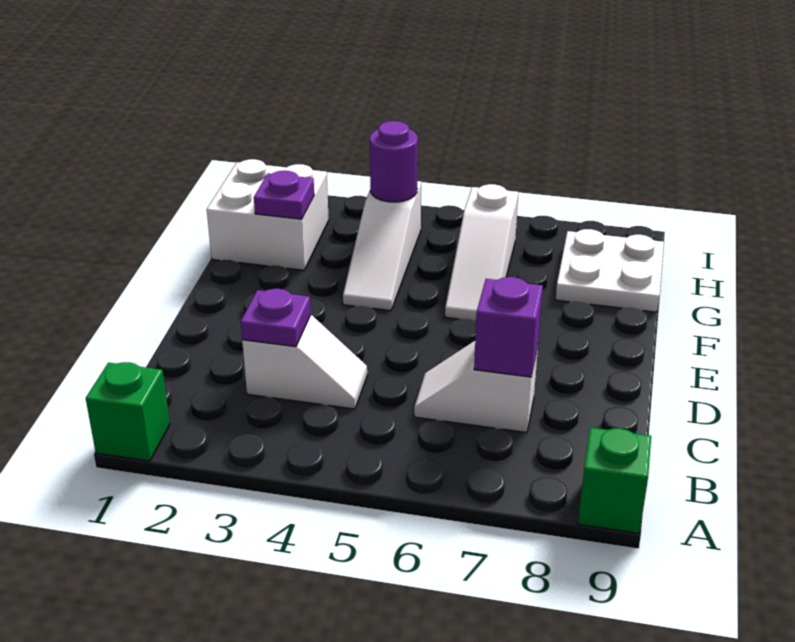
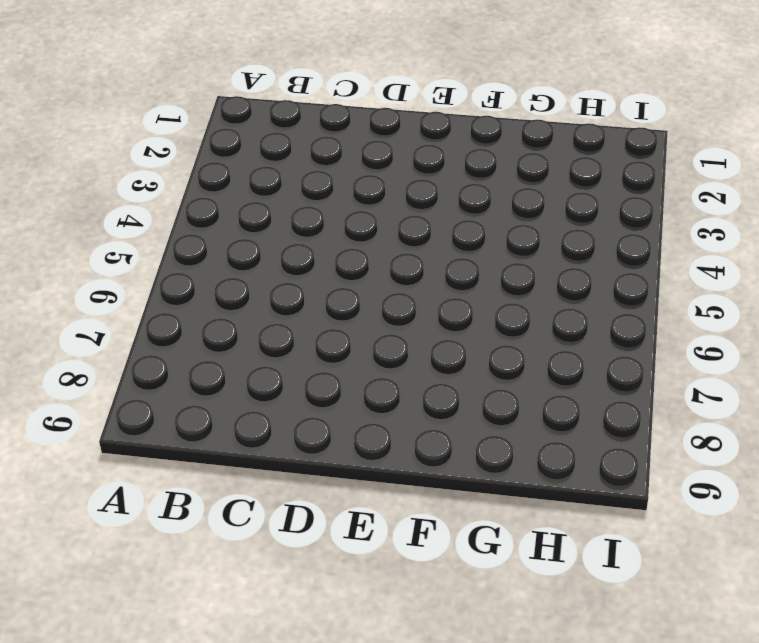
none -> green 1x1 brick [86,362,170,461]
none -> green 1x1 brick [578,427,651,533]
none -> white 1x2 slope [242,315,367,409]

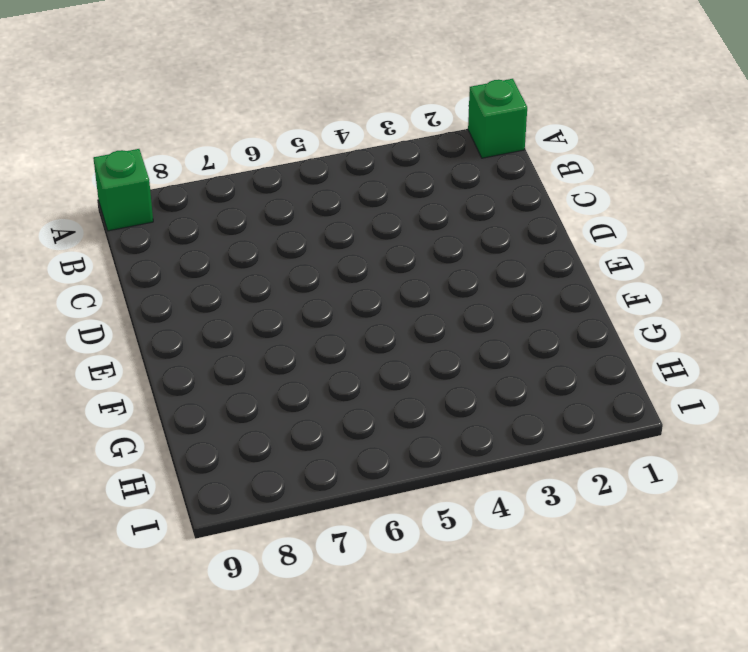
none -> white 1x2 slope [242,315,367,409]
none -> white 1x2 slope [414,341,538,433]
none -> white 1x3 slope [343,181,421,311]

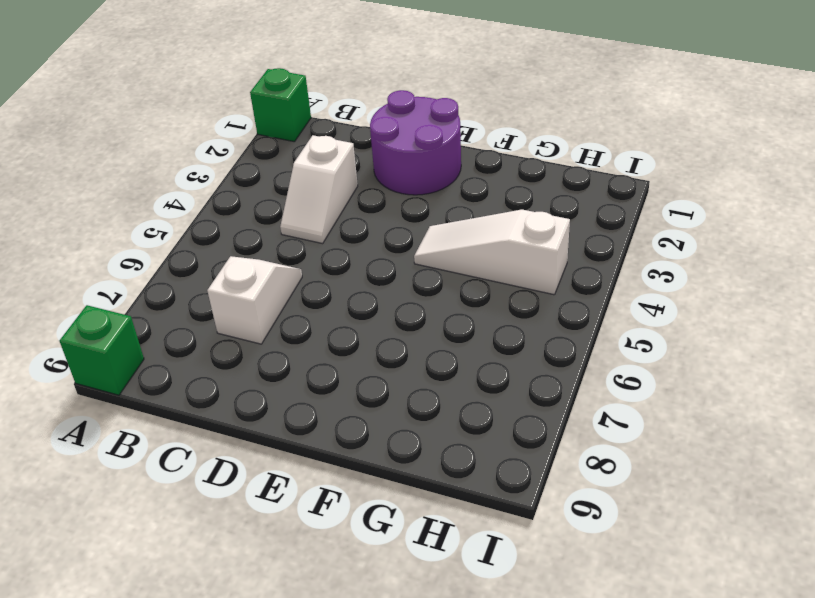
purple 2x2 round brick [370,90,461,195] -> none
none -> white 1x3 slope [445,184,518,321]
none -> white 2x2 brick [207,159,329,270]
none -> white 2x2 plate [556,229,664,312]

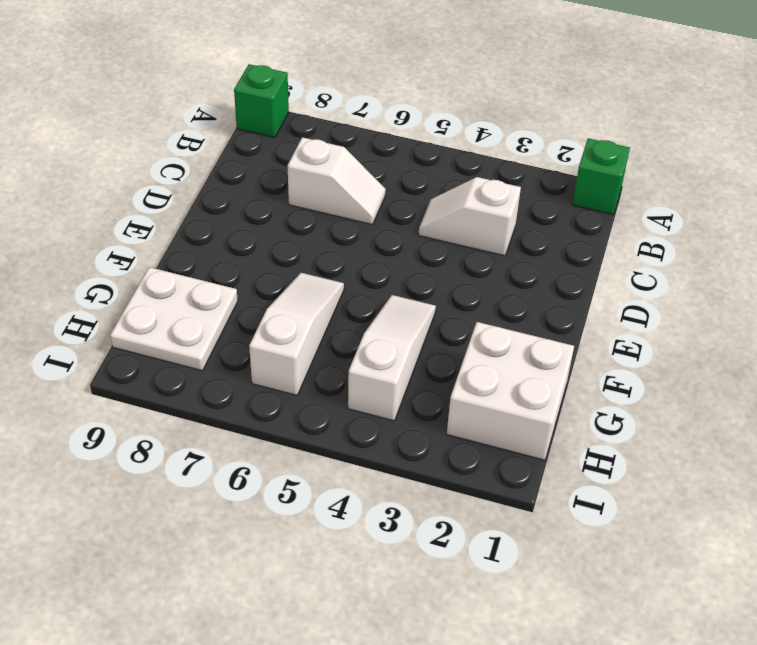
none -> purple 1x1 plate [241,289,311,347]
none -> purple 1x1 brick [474,277,543,377]
none -> purple 1x1 plate [254,171,314,219]

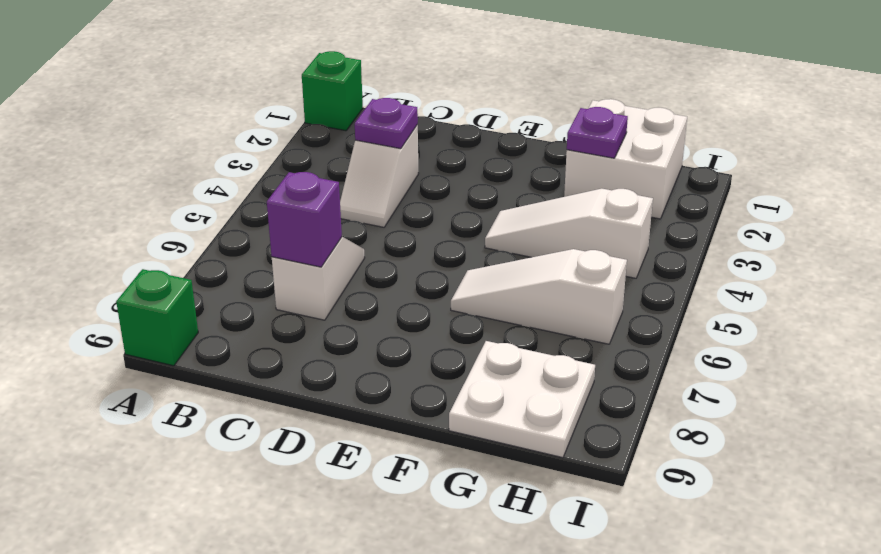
none -> purple 1x1 round brick [370,121,418,202]

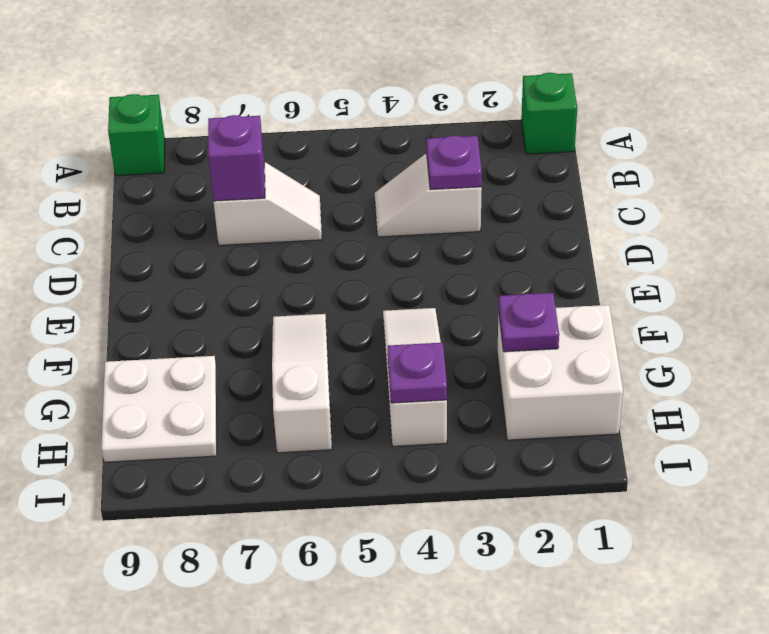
purple 1x1 plate [388,343,447,403] -> purple 1x1 round brick [370,121,418,202]

